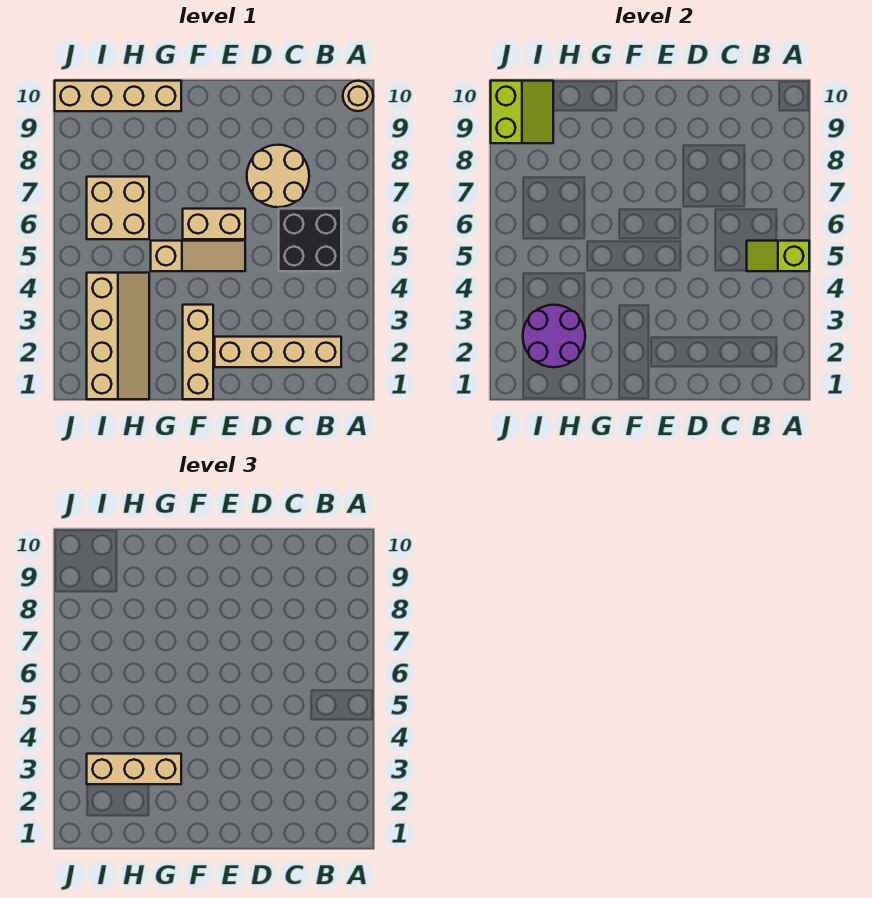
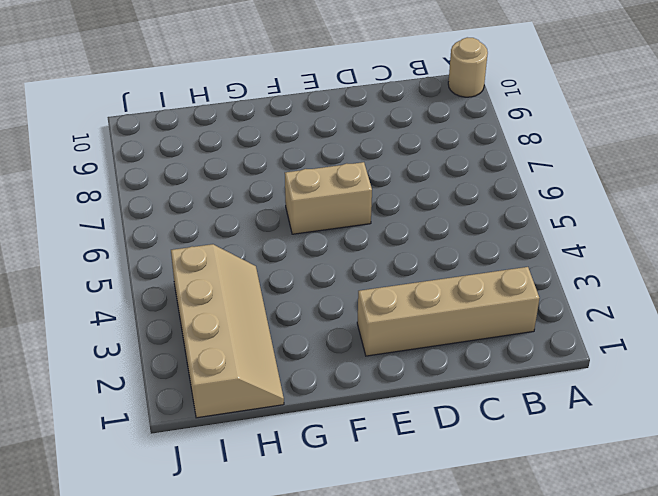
none -> black 2x2 brick [279,209,341,271]
none -> tan 2x2 round brick [247,145,309,207]
none -> tan 1x3 slope [151,241,245,271]

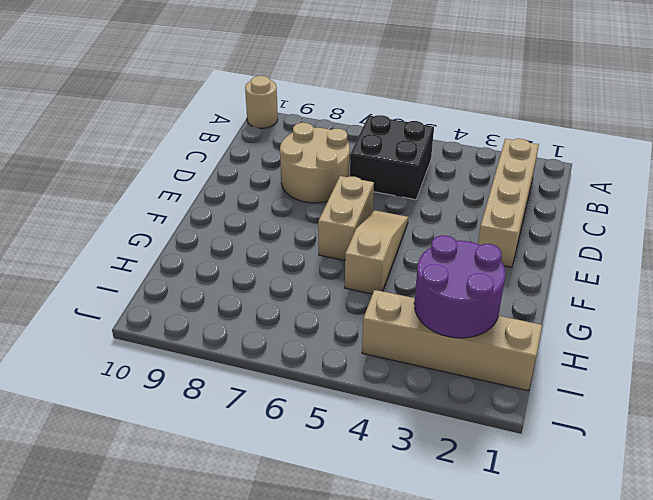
none -> tan 1x3 brick [183,305,213,399]
none -> tan 1x4 brick [55,81,181,111]
none -> tan 2x2 brick [87,177,149,239]

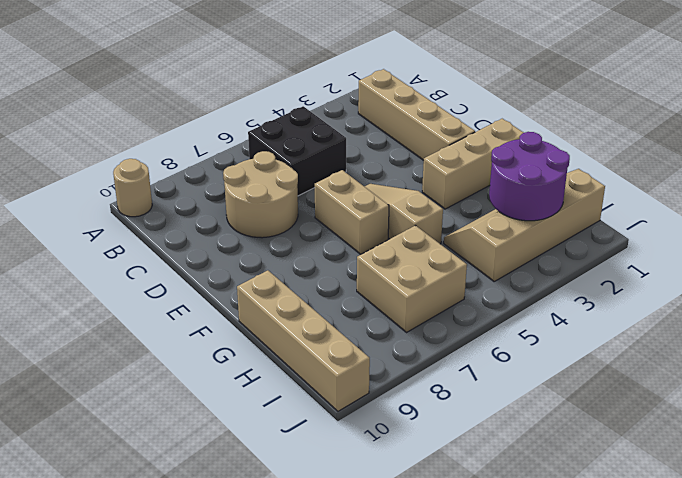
none -> lime 1x2 slope [747,241,809,271]
none -> lime 2x2 slope [491,81,553,143]
none -> tan 1x3 brick [87,754,181,784]

